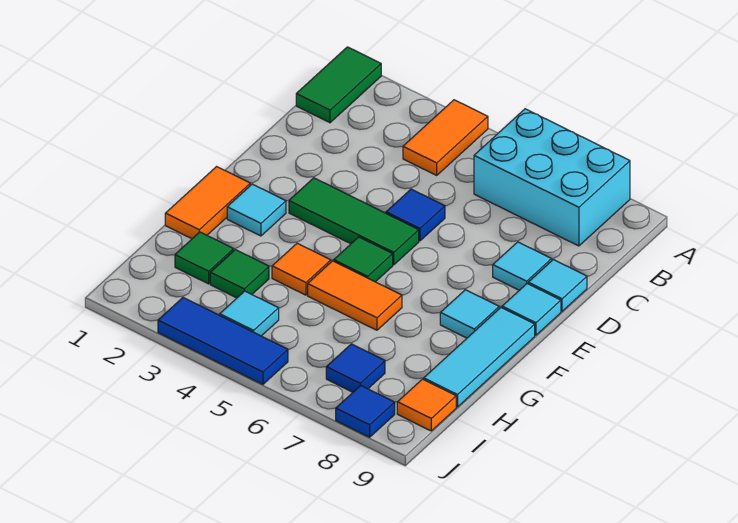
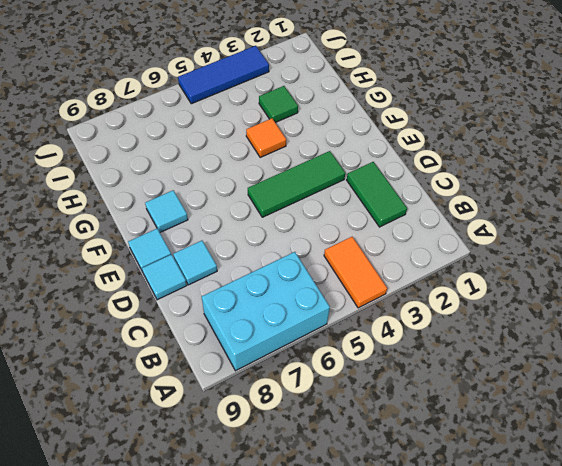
green 1x2 tile [347,162,407,227] -> green 1x2 tile moved to [296,47,381,123]
none -> blue 1x1 tile [386,189,445,241]
none -> orange 1x2 tile [165,167,250,239]
none -> cyan 1x1 tile [227,184,286,236]

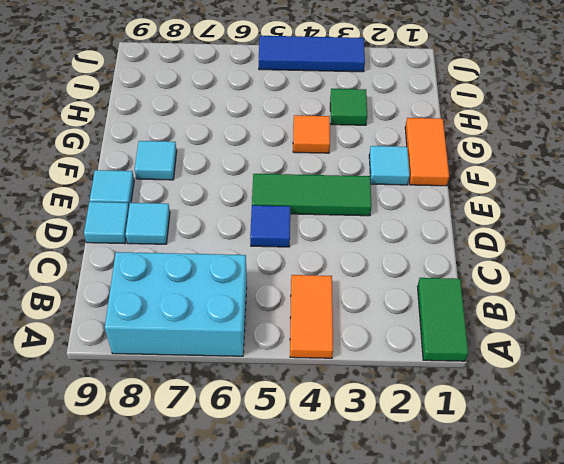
none -> green 1x1 tile [334,237,393,282]
none -> cyan 1x3 tile [424,308,535,407]
none -> orange 1x2 tile [308,261,402,330]

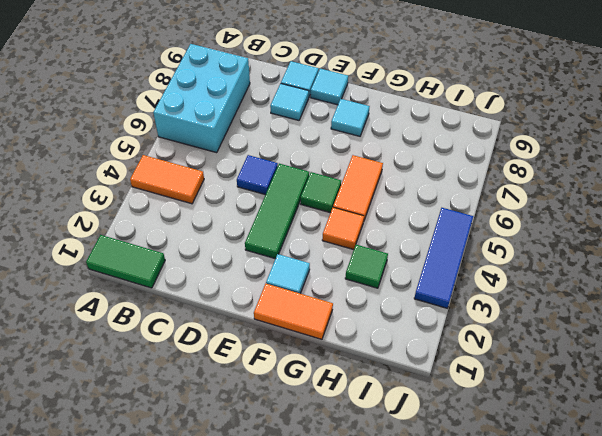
none -> cyan 1x3 tile [424,308,535,407]
none -> green 1x1 tile [175,232,234,284]
none -> cyan 1x1 tile [220,291,279,336]

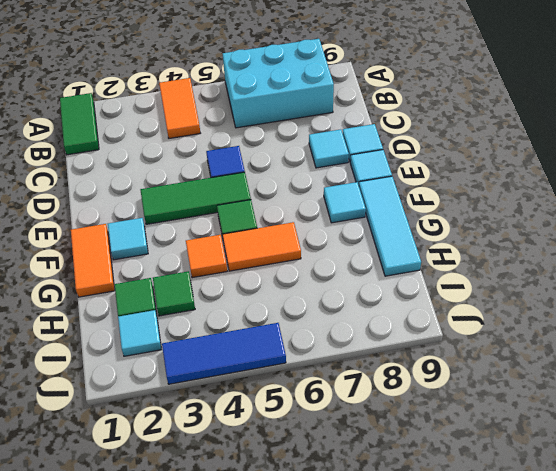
cyan 1x1 tile [118,310,162,356] -> cyan 1x1 tile moved to [220,291,279,336]
none -> blue 1x1 tile [326,344,385,392]
none -> orange 1x1 tile [397,379,456,431]
none -> blue 1x1 tile [336,385,395,437]

